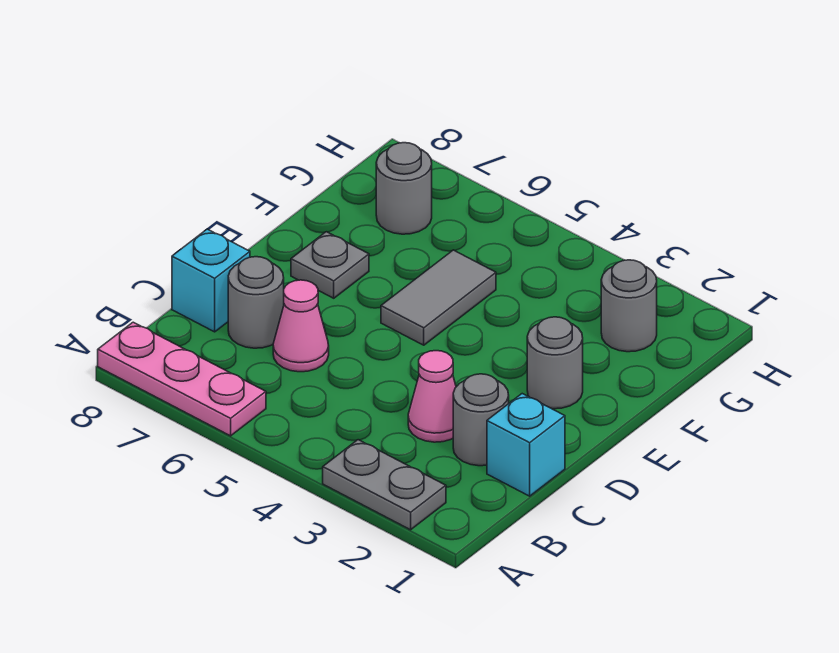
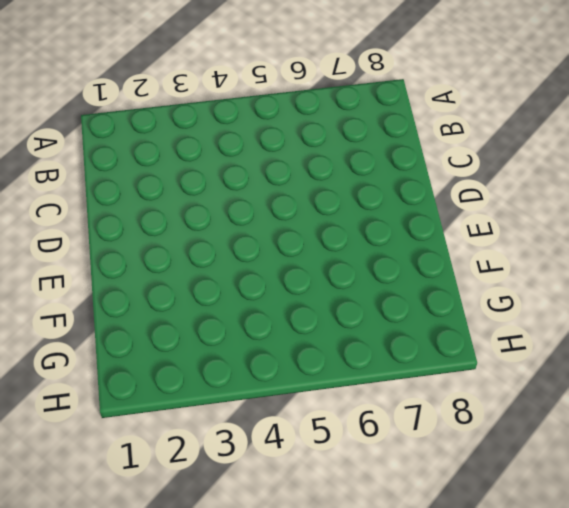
none -> grey 1x2 plate [323,440,446,530]
none -> pink 1x3 plate [98,322,266,436]
none -> cyan 1x1 brick [487,394,565,496]

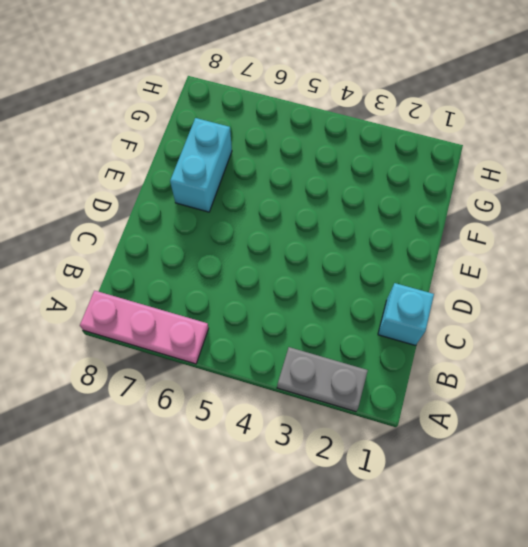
cyan 1x2 brick [170,118,232,212] -> grey 1x1 plate [291,232,369,298]
none -> grey 1x1 round brick [453,374,509,466]
none -> pink 1x1 cone [408,351,456,442]
none -> pink 1x1 cone [273,280,329,372]

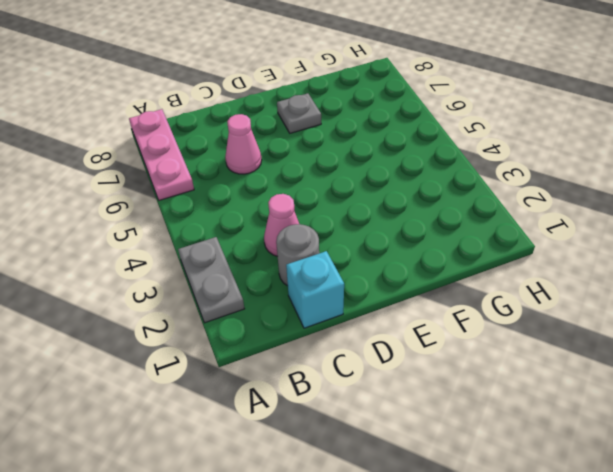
none -> grey 1x1 round brick [228,257,284,348]
none -> cyan 1x1 brick [172,229,250,332]
none -> grey 1x1 round brick [527,317,583,409]

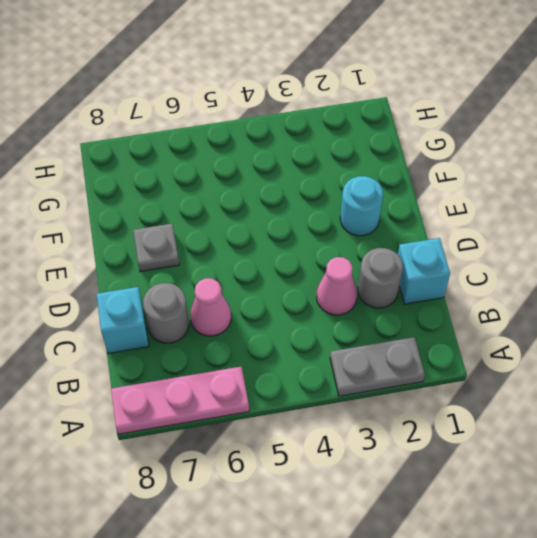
cyan 1x1 round brick [340,176,383,236] -> grey 1x1 round brick [527,317,583,409]
none -> grey 1x2 tile [381,250,496,345]
none -> grey 1x1 round brick [601,260,657,352]
none -> grey 1x1 round brick [376,143,432,234]

